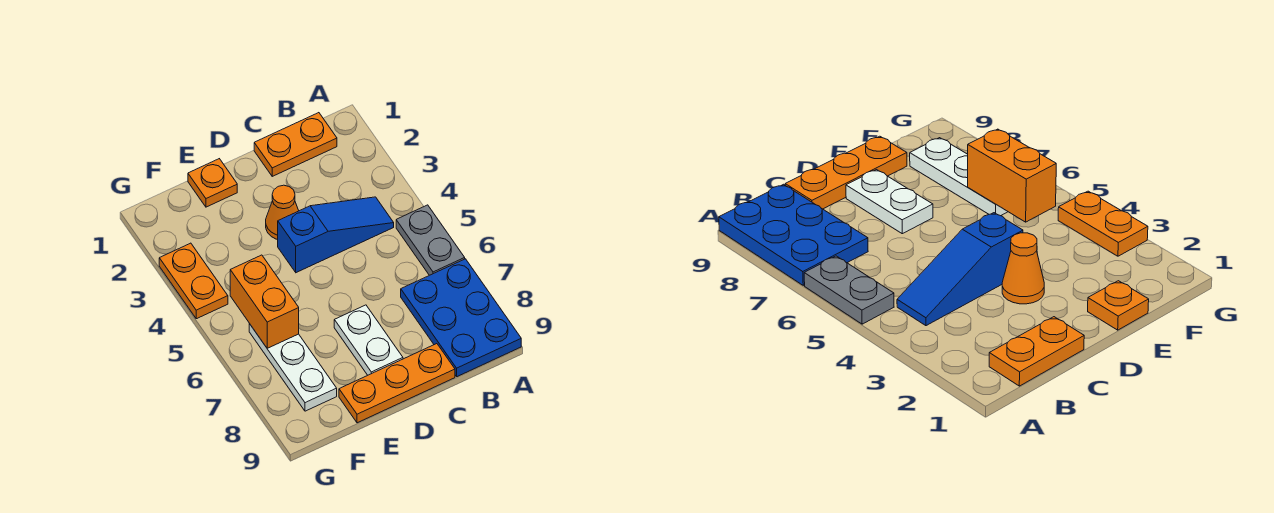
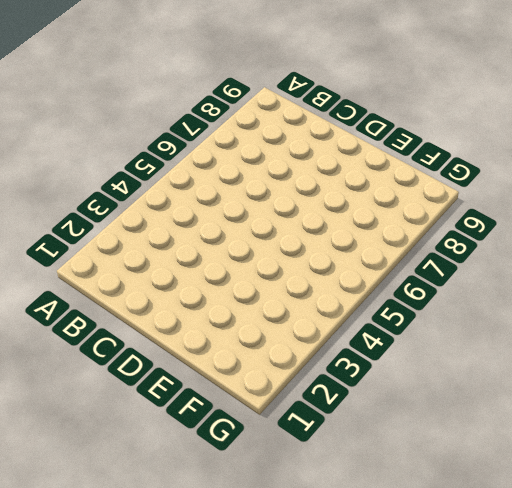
none -> grey 1x2 plate [396,205,465,275]
none -> blue 2x3 plate [401,259,521,377]

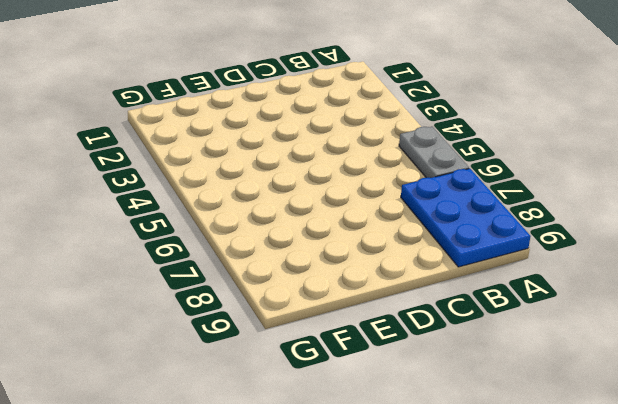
none -> orange 1x2 plate [254,113,337,176]
none -> blue 1x3 slope [278,197,394,273]

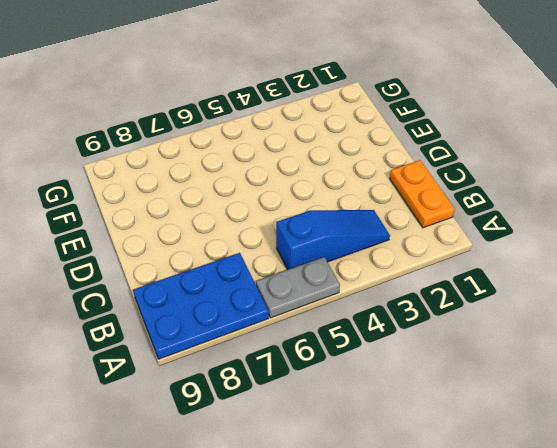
blue 1x3 slope [276,210,390,270] -> blue 1x3 slope turned to [278,197,394,273]
none -> orange 1x3 plate [339,344,455,423]
none -> orange 1x1 cone [266,185,299,240]

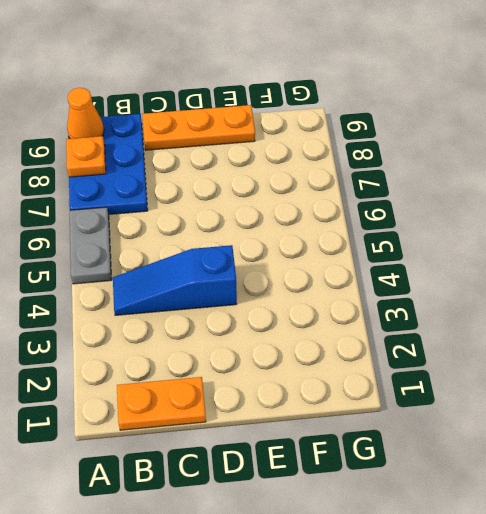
orange 1x1 plate [66,136,106,177] -> orange 1x1 plate moved to [188,159,237,207]
orange 1x1 cone [67,88,104,139] -> orange 1x1 cone moved to [266,185,299,240]
none -> white 1x2 plate [334,305,403,375]
none -> white 1x3 plate [249,324,337,411]

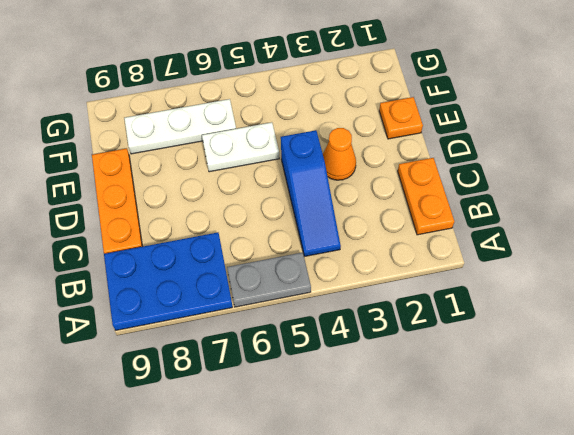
white 1x2 plate [202,122,279,172] -> white 1x2 plate moved to [334,305,403,375]
none -> orange 1x2 plate [159,243,228,319]
none -> orange 1x2 brick [230,255,299,348]

